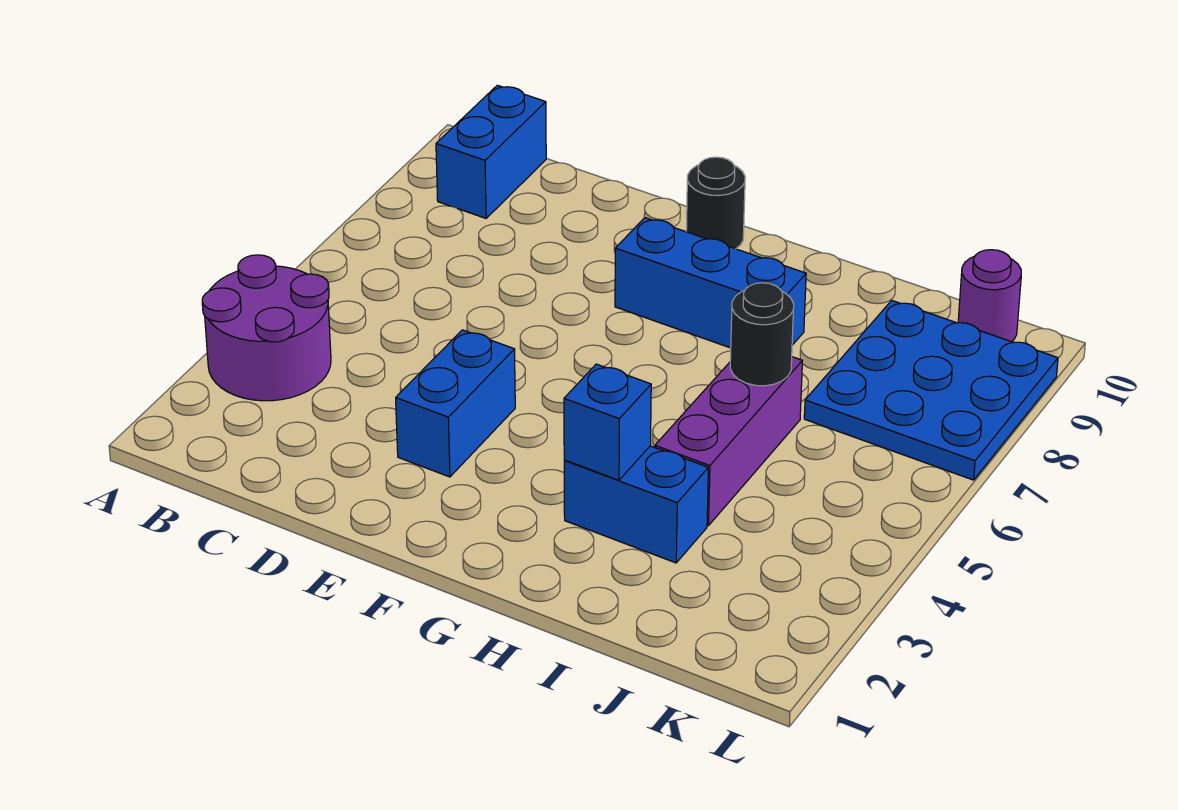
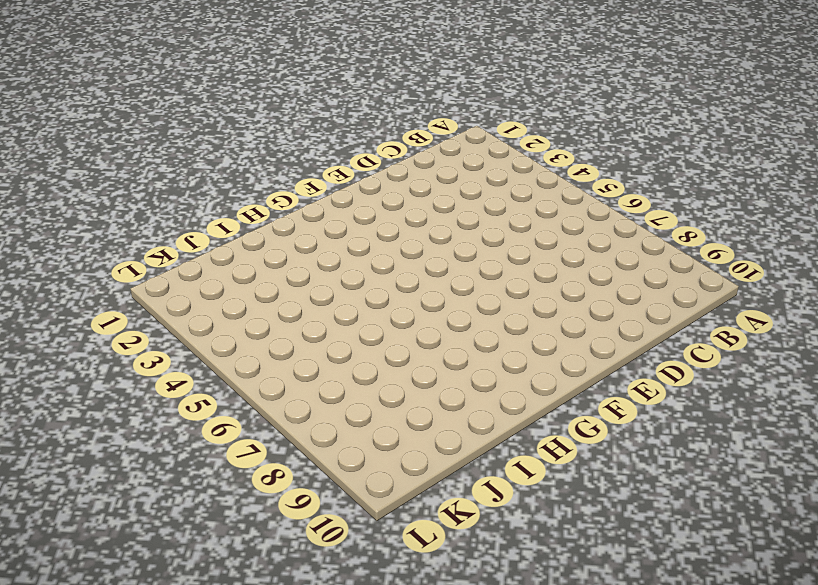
none -> purple 2x2 round brick [202,255,331,401]
none -> blue 1x2 brick [436,85,546,218]

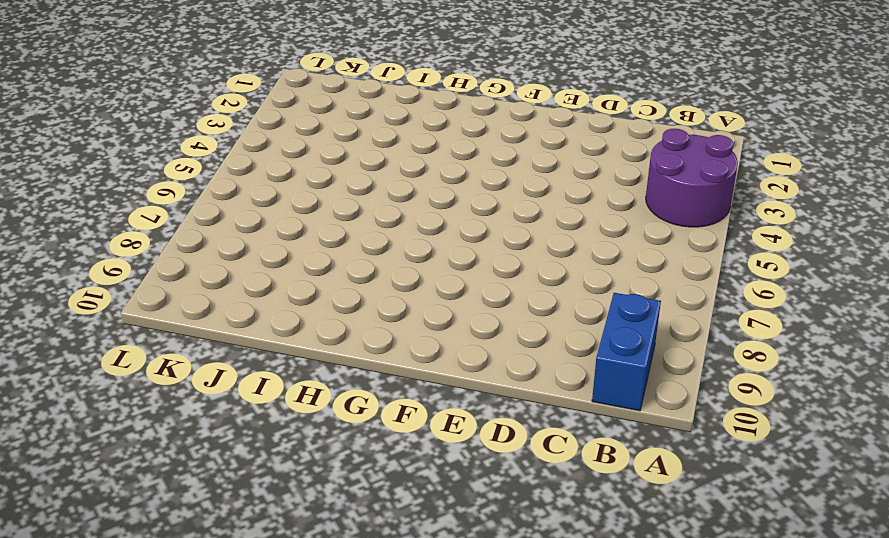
none -> blue 1x2 brick [396,330,515,477]
none -> blue 1x3 brick [615,218,806,348]

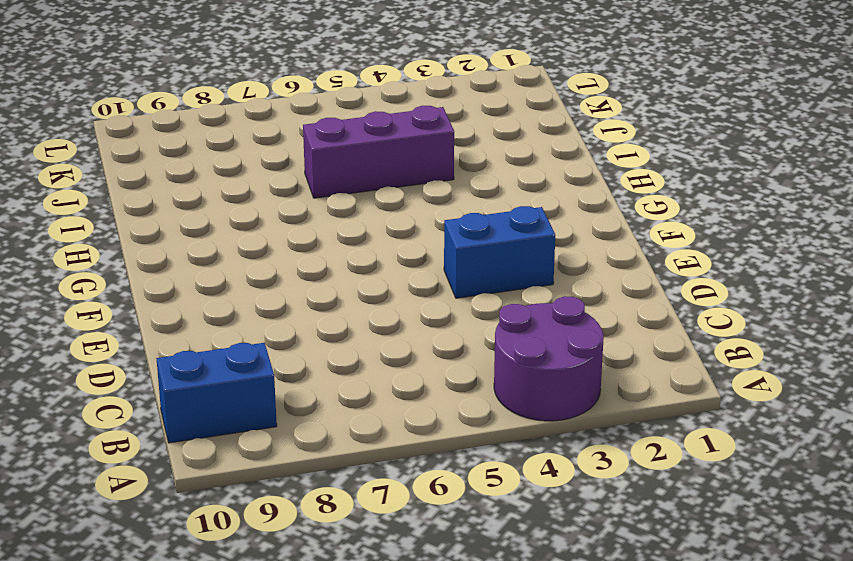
none -> blue 1x3 brick [615,218,806,348]
none -> black 1x1 round brick [686,157,745,249]

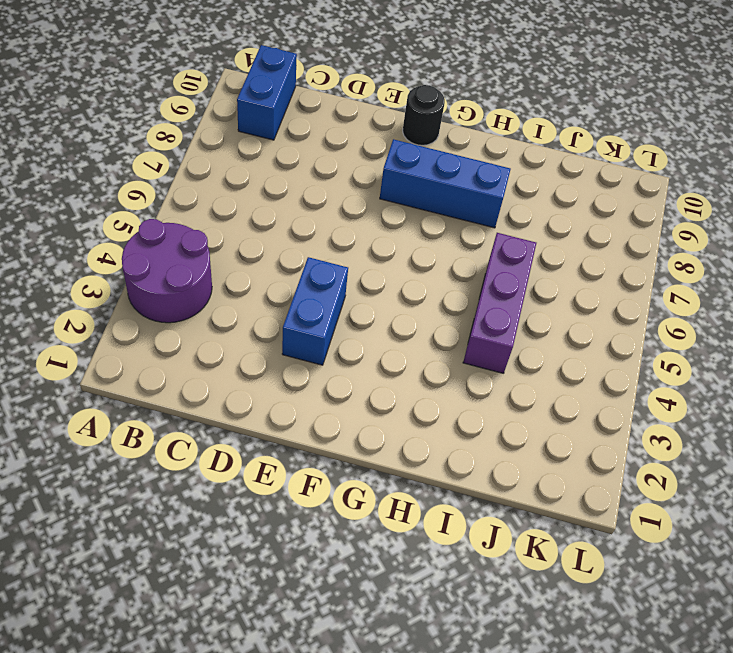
none -> blue 1x2 brick [564,446,708,563]
none -> blue 3x3 plate [804,300,1058,480]

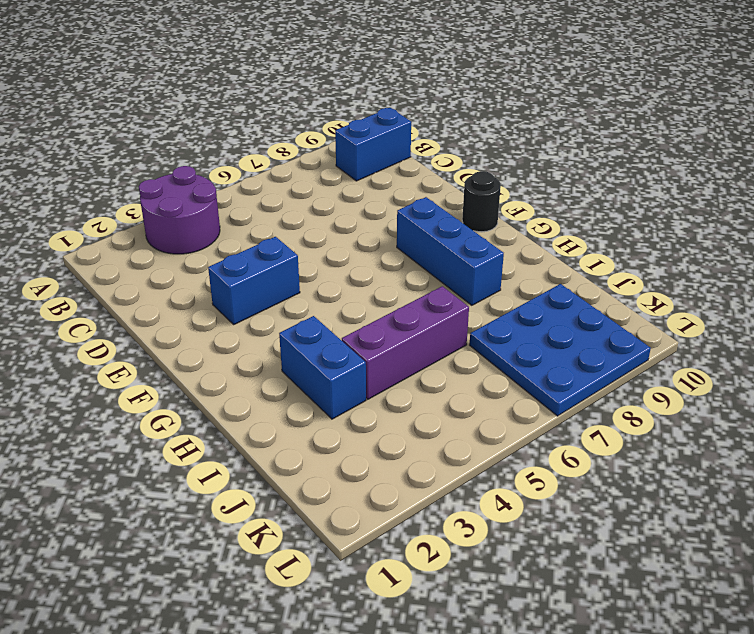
none -> purple 1x1 round brick [958,250,1021,342]
none -> blue 1x1 brick [564,364,651,480]

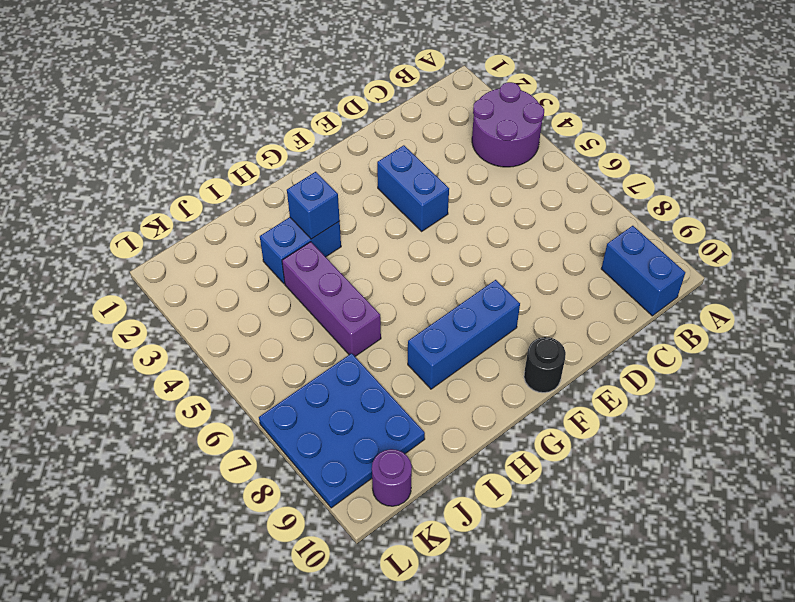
none -> black 1x1 round brick [730,283,794,386]

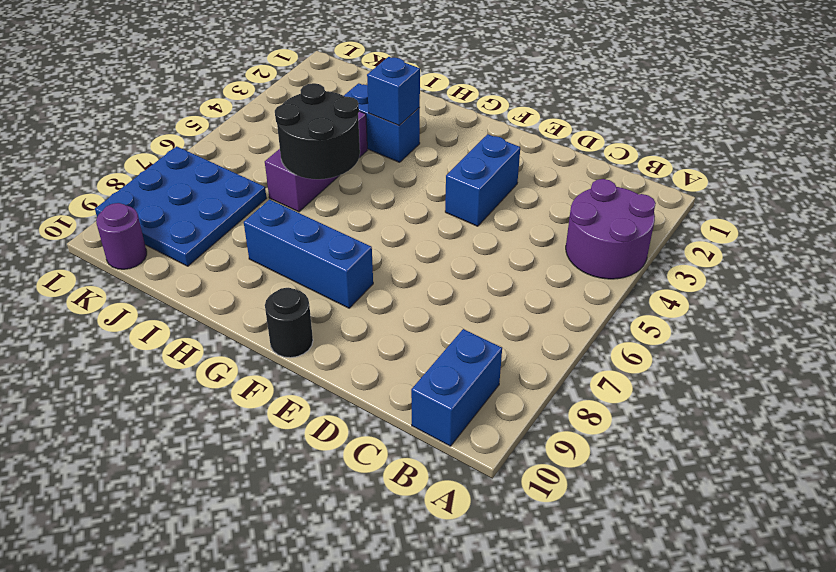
black 2x2 round brick [275,83,360,179] -> black 1x1 round brick [730,283,794,386]

